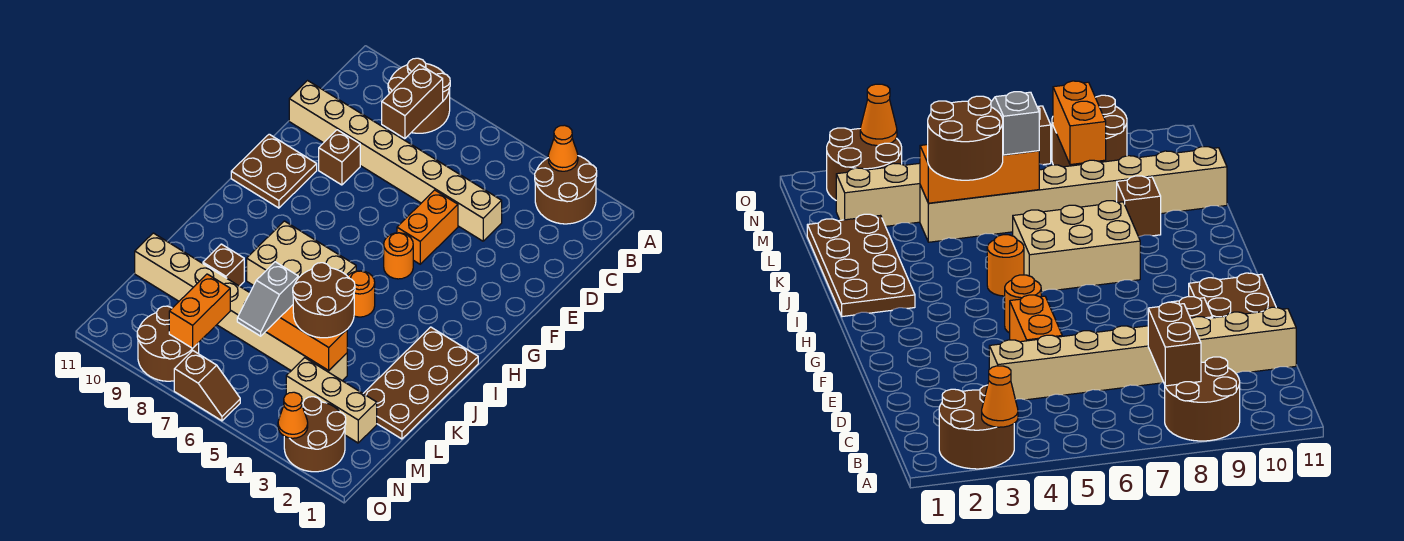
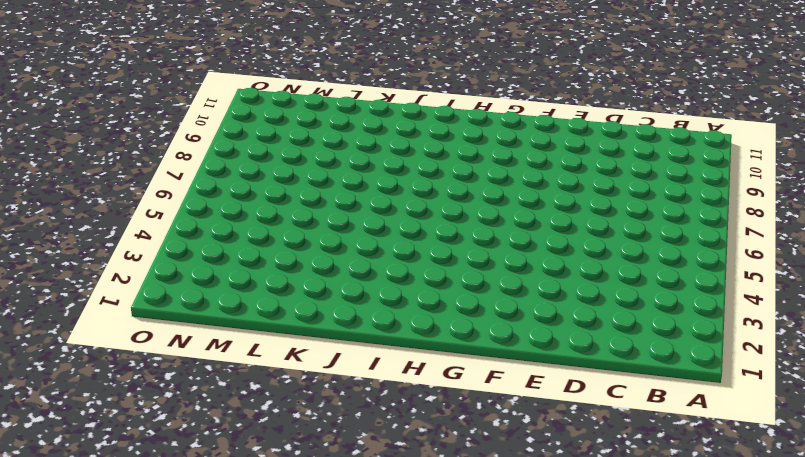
none -> brown 2x2 round brick [535,156,597,224]
none -> brown 2x2 round brick [388,58,450,133]
none -> tan 1x8 brick [289,81,502,241]

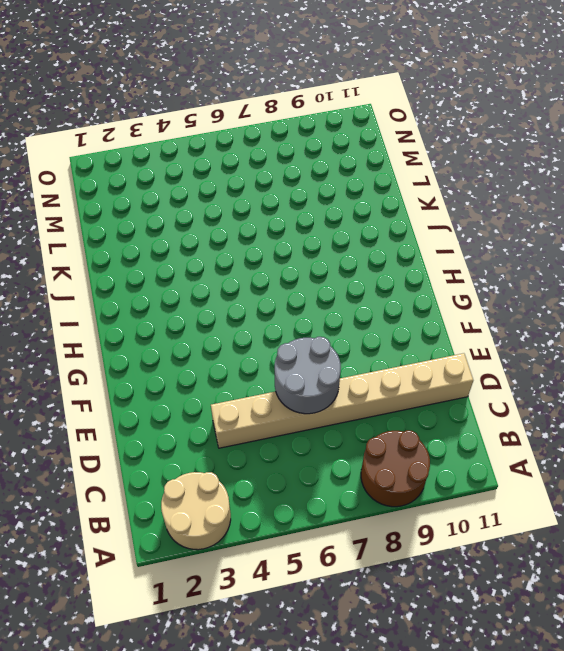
tan 2x2 round brick [161,472,231,550] -> brown 2x2 round brick [535,156,597,224]
grey 2x2 round brick [275,337,341,414] -> none
none -> orange 1x2 brick [397,190,458,264]
none -> brown 1x1 brick [319,130,360,185]
none -> brown 2x2 plate [231,134,317,208]

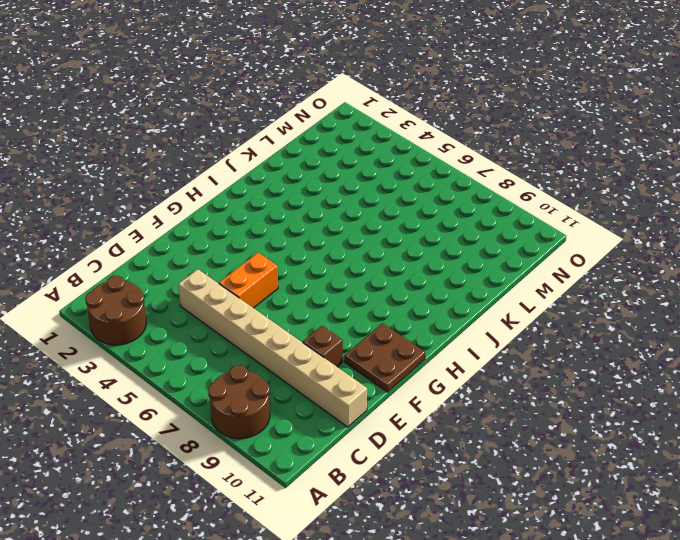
none -> orange 1x1 round brick [384,233,413,279]
none -> brown 2x4 plate [363,327,478,439]
none -> orange 1x1 round brick [348,271,375,317]

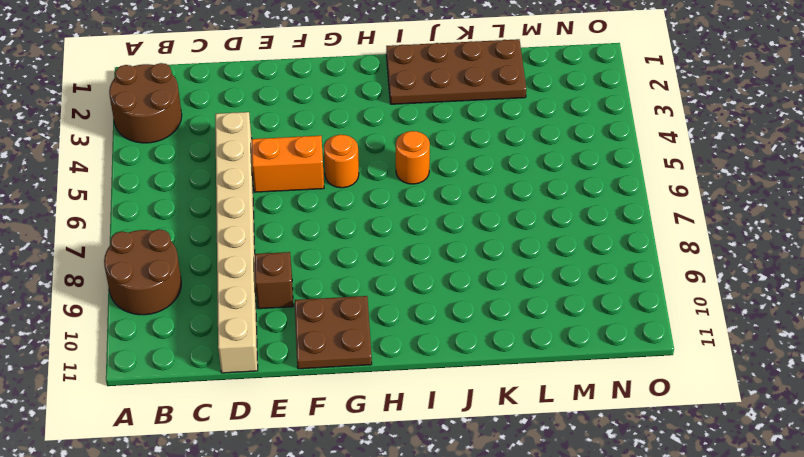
none -> tan 2x3 brick [247,221,356,286]
none -> brown 1x1 brick [203,244,244,286]
none -> tan 1x8 brick [135,233,347,381]

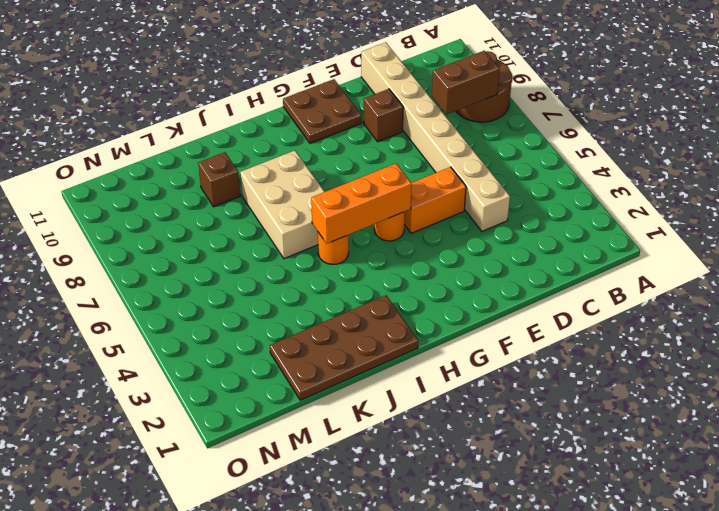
orange 1x3 brick [311,163,412,244] -> orange 1x3 brick turned to [266,305,347,371]
none -> brown 2x2 round brick [535,156,597,224]
none -> tan 1x8 brick [135,233,347,381]
none -> tan 1x3 brick [286,358,377,443]

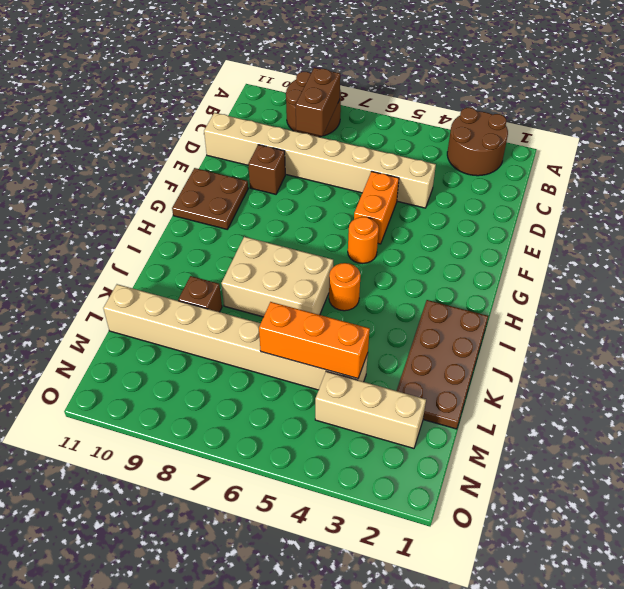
none -> brown 2x2 round brick [284,397,346,472]
none -> brown 2x2 round brick [137,306,199,381]
none -> brown 1x2 slope [174,351,240,421]

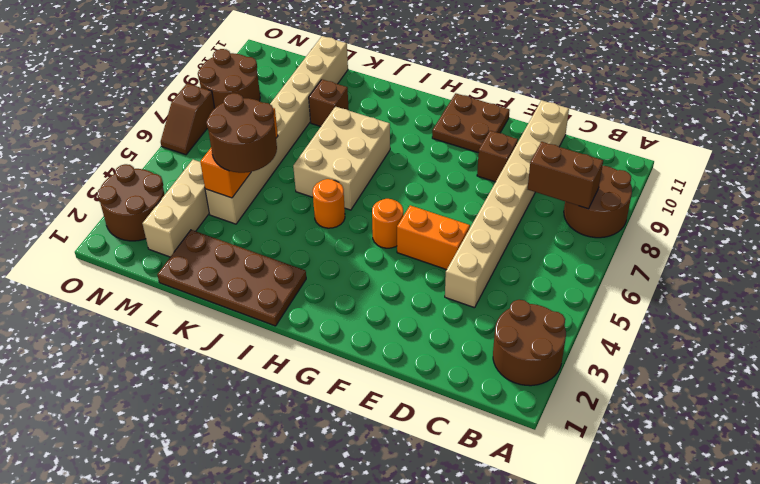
none -> orange 1x1 cone [548,125,578,171]
none -> orange 1x2 brick [169,274,230,348]
none -> orange 1x1 cone [278,392,308,438]

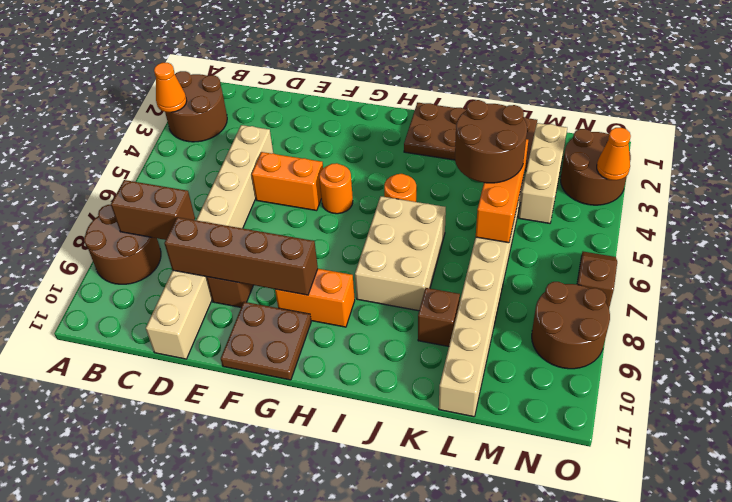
brown 1x4 brick [164,217,318,295] -> none
orange 1x2 brick [275,269,355,327] -> orange 1x2 brick moved to [169,274,230,348]
none -> grey 1x2 slope [237,262,298,336]

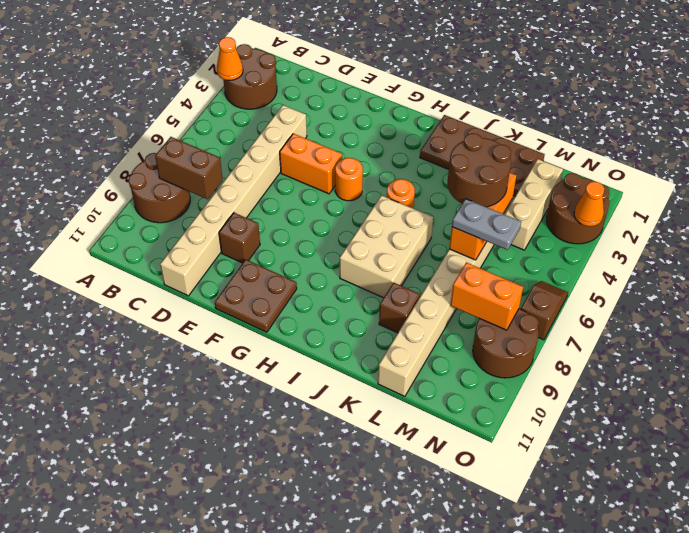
grey 1x2 plate [452,199,521,250] -> grey 1x2 slope [237,262,298,336]

